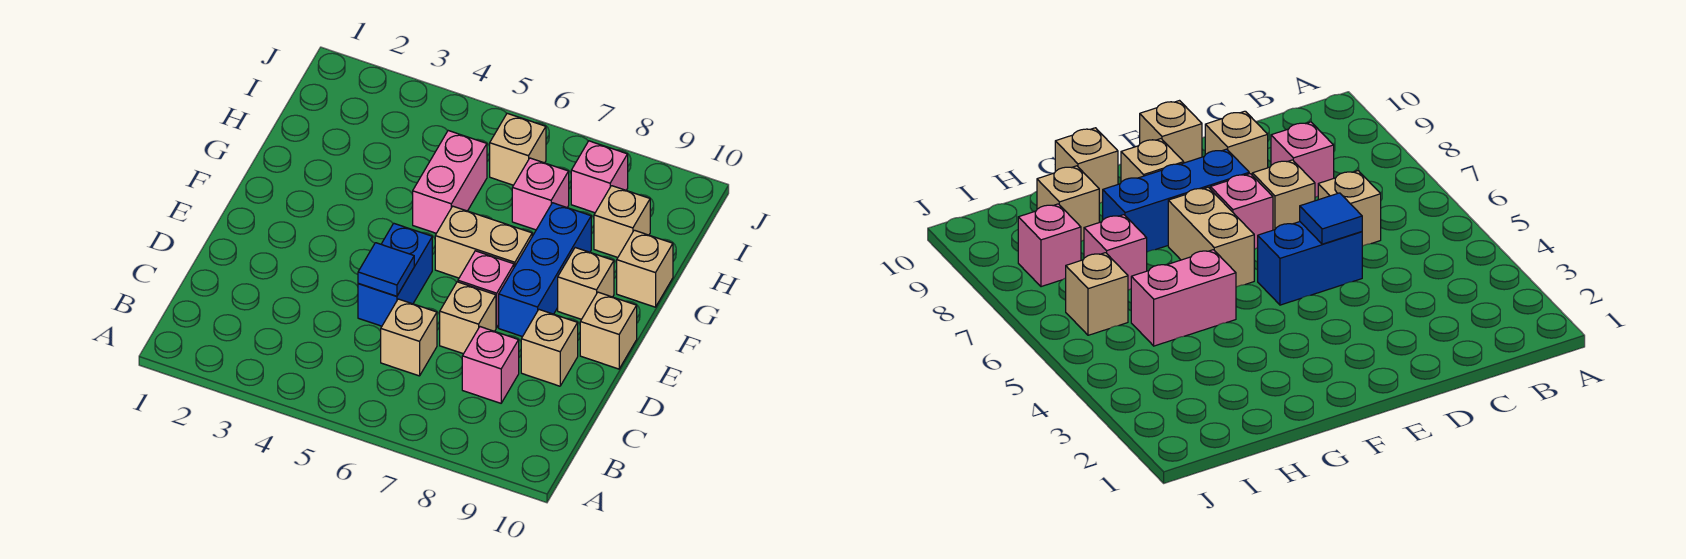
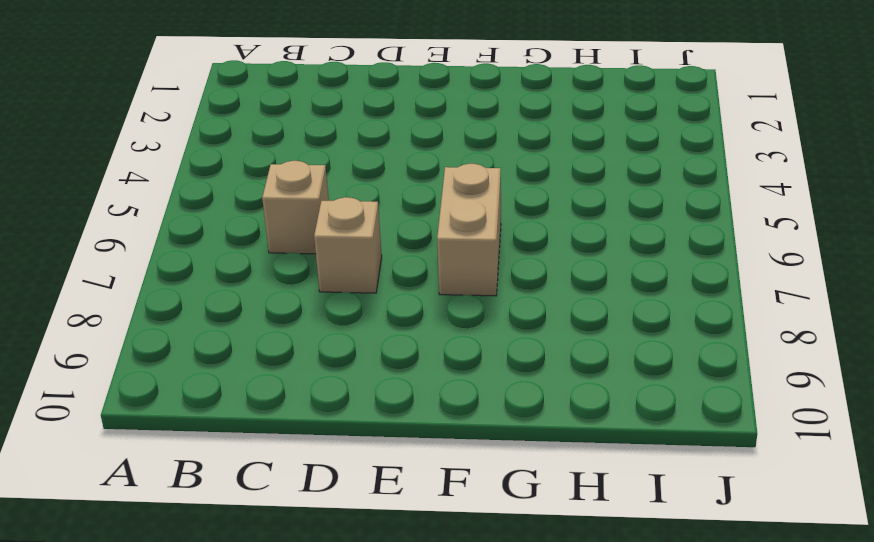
none -> pink 1x1 brick [462,327,519,403]
none -> blue 1x2 brick [358,223,432,326]
none -> tan 1x1 brick [521,310,578,386]

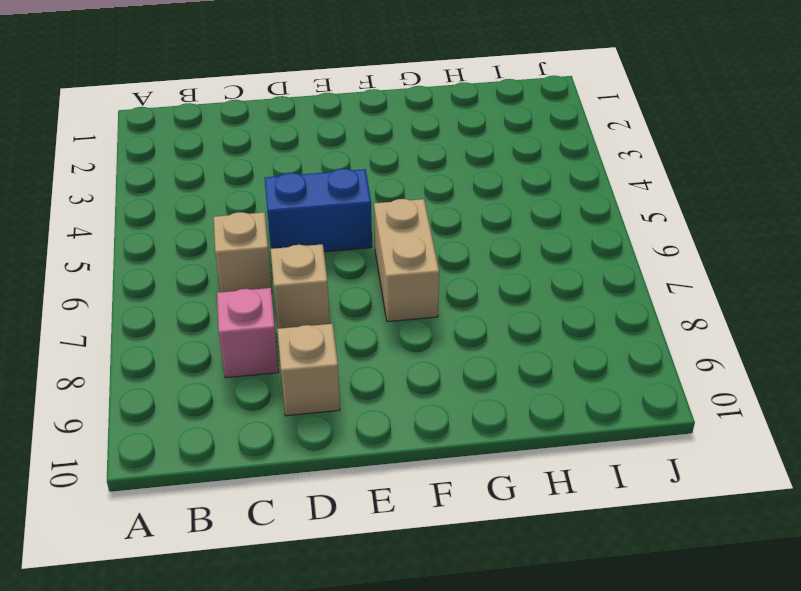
none -> pink 1x1 brick [458,251,514,328]
none -> blue 1x3 brick [499,203,591,337]
none -> tan 1x1 brick [580,292,637,369]

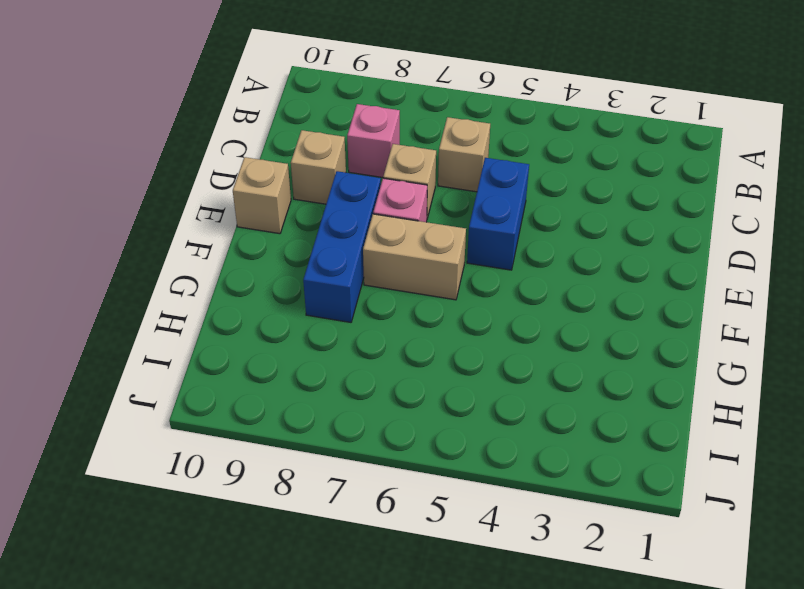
none -> tan 1x1 brick [558,248,614,319]
none -> pink 1x2 brick [413,131,487,233]
none -> tan 1x1 brick [617,230,673,307]

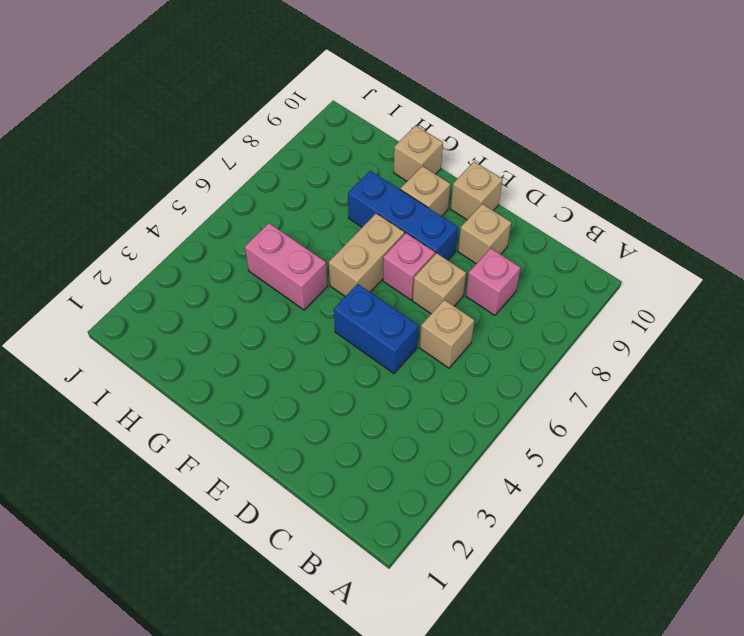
none -> pink 1x1 brick [512,158,569,230]
none -> tan 1x1 brick [594,186,650,257]
none -> tan 1x1 brick [490,113,546,185]

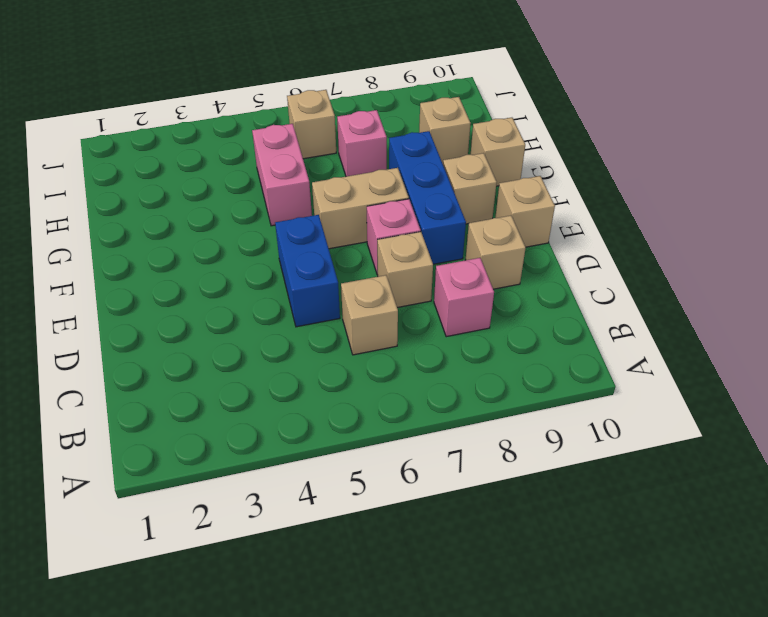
none -> pink 1x1 brick [571,141,628,213]
none -> blue 1x1 tile [358,243,414,296]

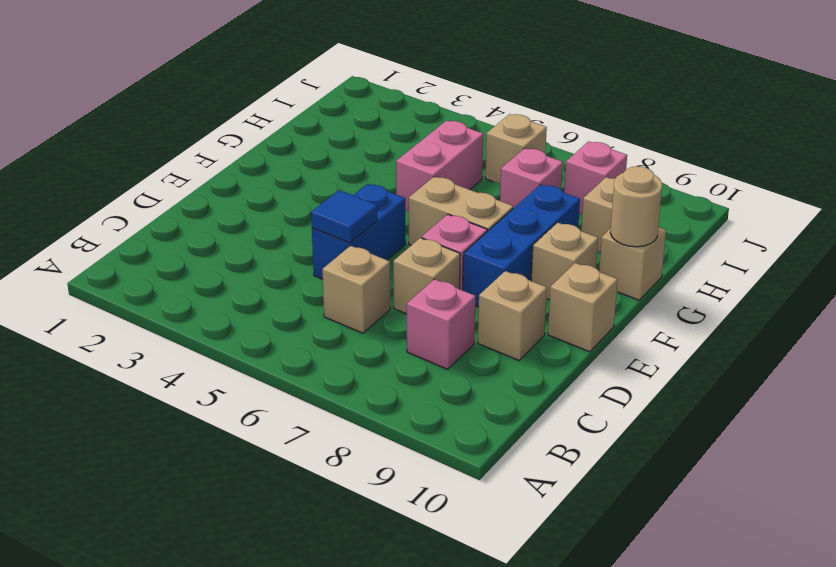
tan 1x1 round brick [610,166,662,247] -> none

